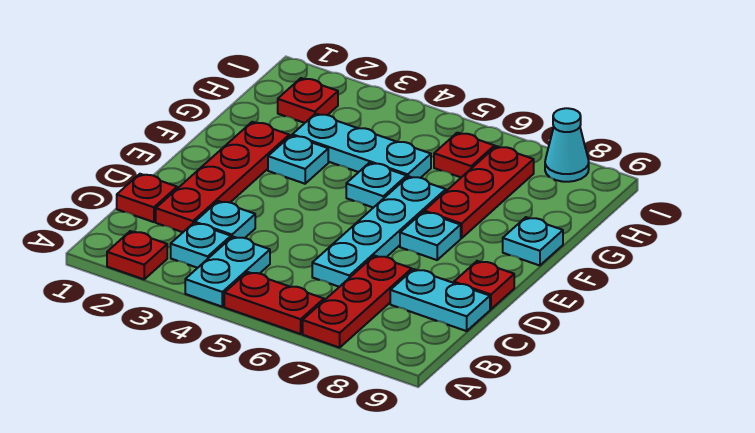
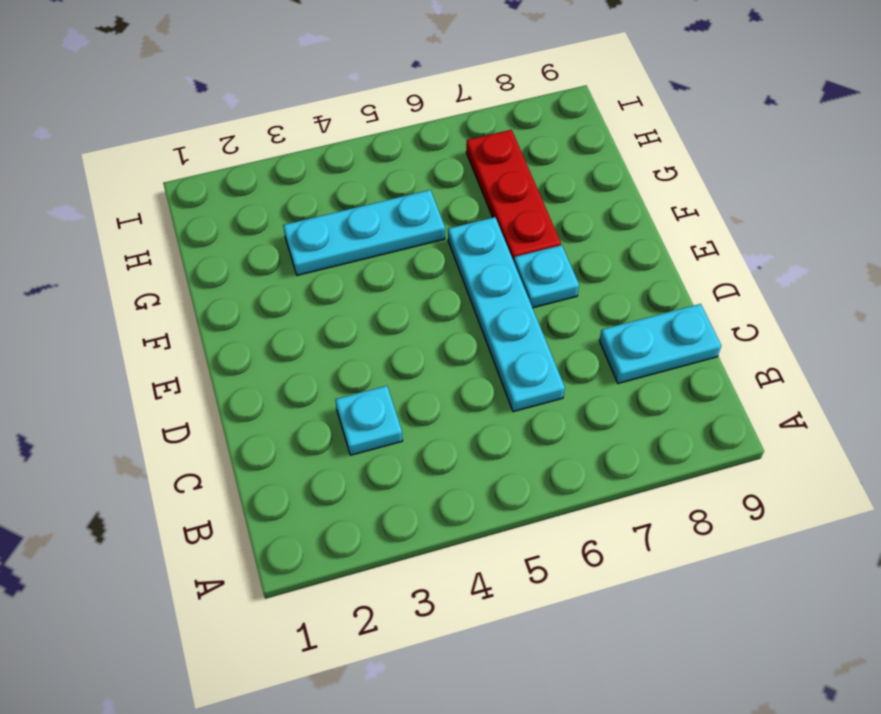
none -> red 1x1 plate [107,231,167,279]
none -> cyan 1x2 plate [185,237,270,307]
none -> red 1x2 plate [224,272,324,334]

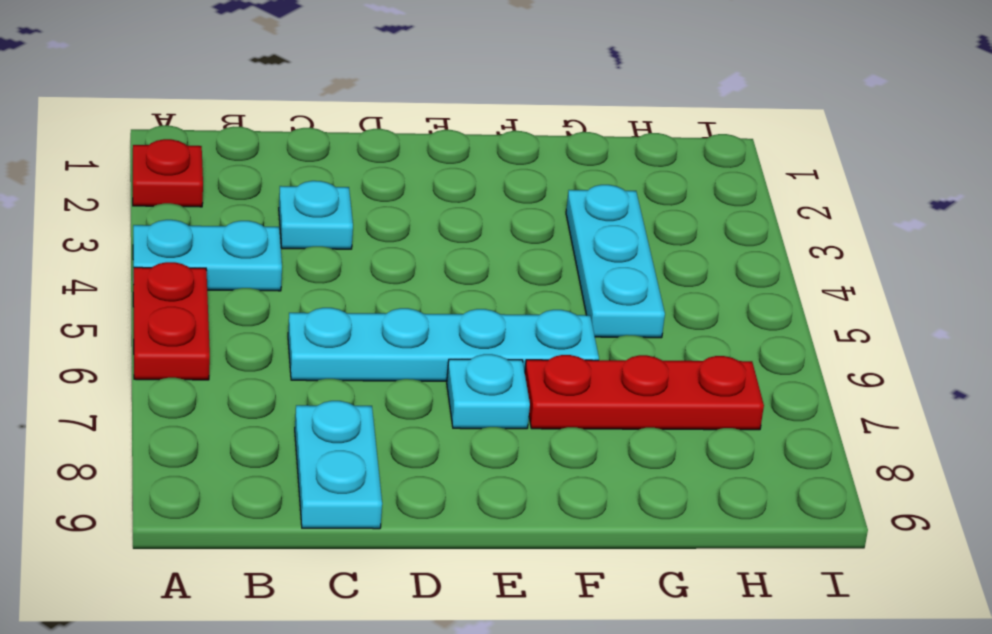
none -> red 1x3 plate [303,256,412,348]
none -> cyan 1x1 plate [171,223,231,268]
none -> red 1x1 plate [117,174,177,222]

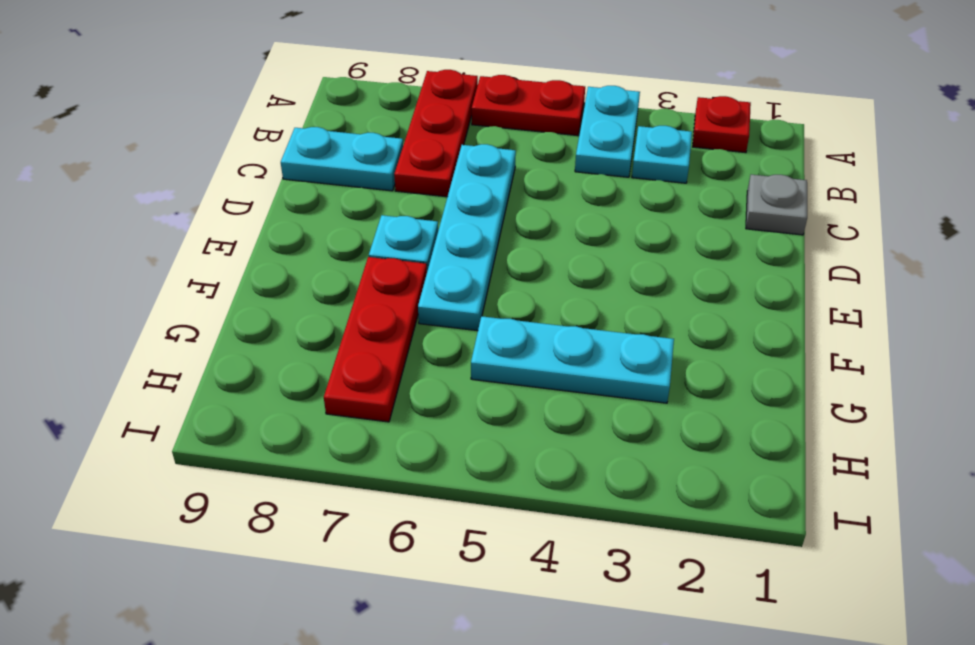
grey 1x1 plate [746,175,807,235] -> red 1x1 plate [117,174,177,222]
none -> red 1x4 plate [156,122,289,232]
none -> cyan 1x1 plate [195,201,255,238]
none -> red 1x1 plate [454,261,514,309]

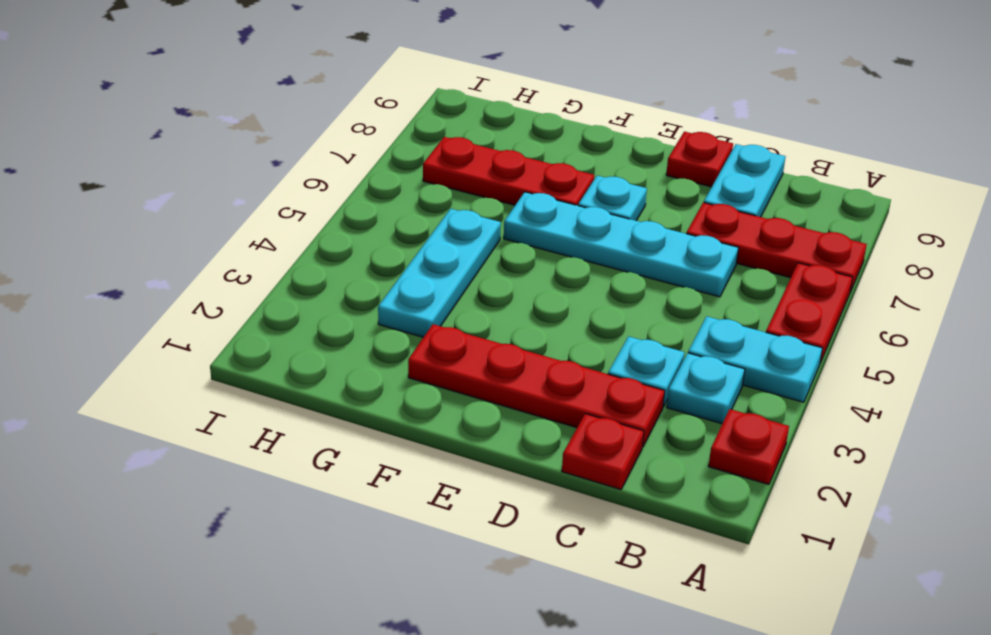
none -> cyan 1x1 plate [268,135,328,184]
none -> cyan 1x1 plate [346,163,407,208]
none -> cyan 1x1 plate [503,217,563,266]

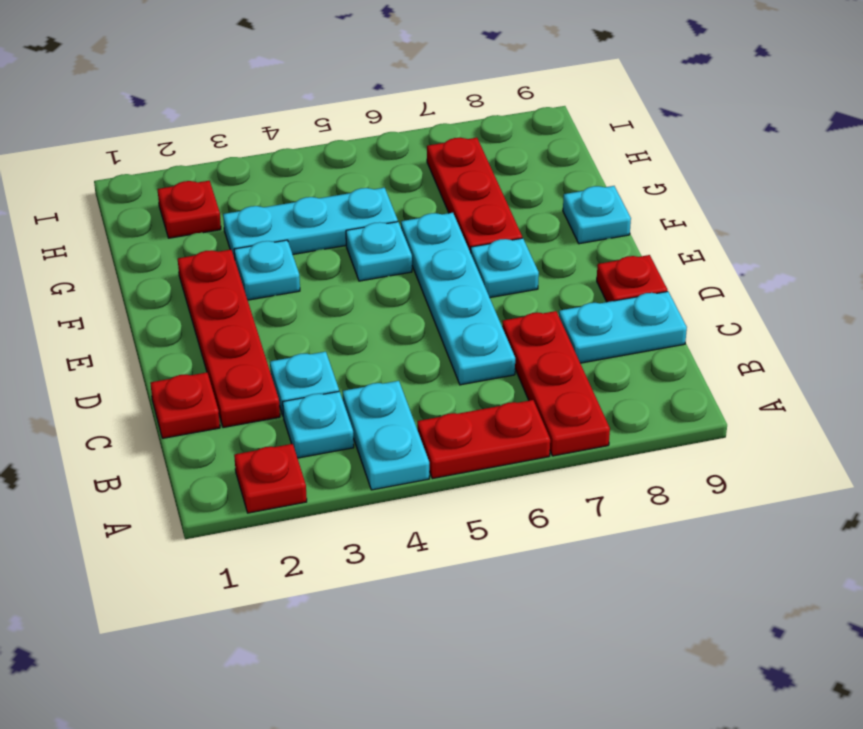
none -> red 1x1 plate [434,133,495,177]
none -> cyan 1x1 cone [545,108,589,182]

